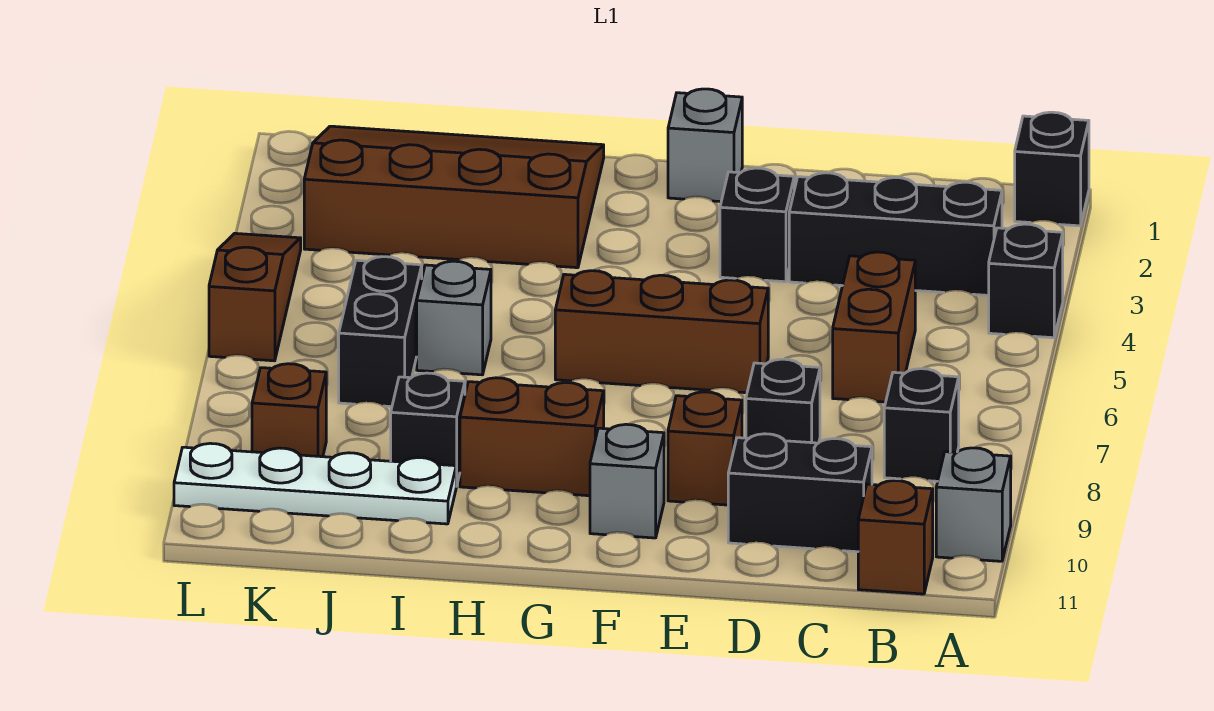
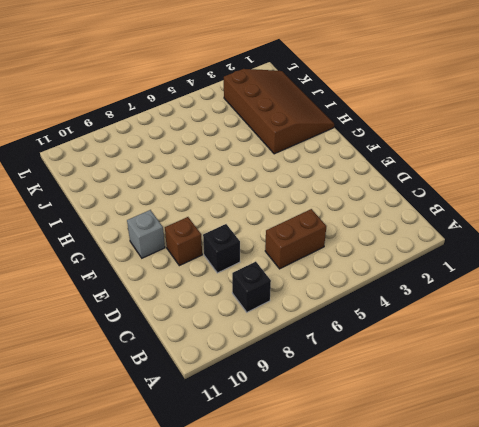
none -> black 1x1 brick [1015,112,1089,226]
none -> black 1x1 brick [989,224,1063,338]
none -> grey 1x1 brick [936,448,1011,561]

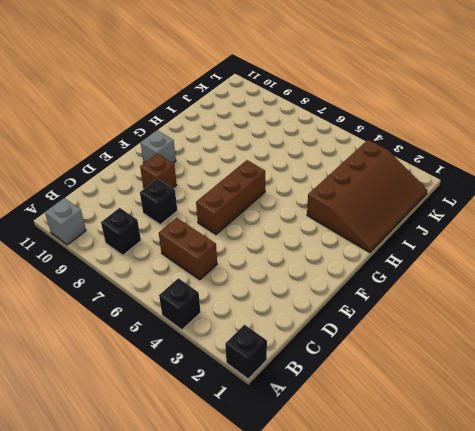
none -> black 1x3 brick [789,173,1002,295]
none -> brown 1x1 brick [858,480,933,594]
none -> black 1x2 brick [728,434,872,552]

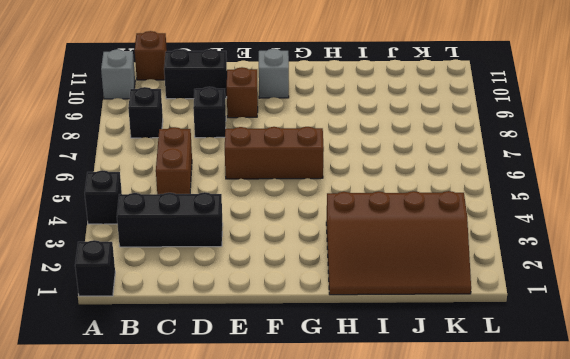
none -> black 1x1 brick [720,168,794,282]
none -> grey 1x1 brick [668,89,742,202]
none -> brown 1x2 brick [460,378,604,496]

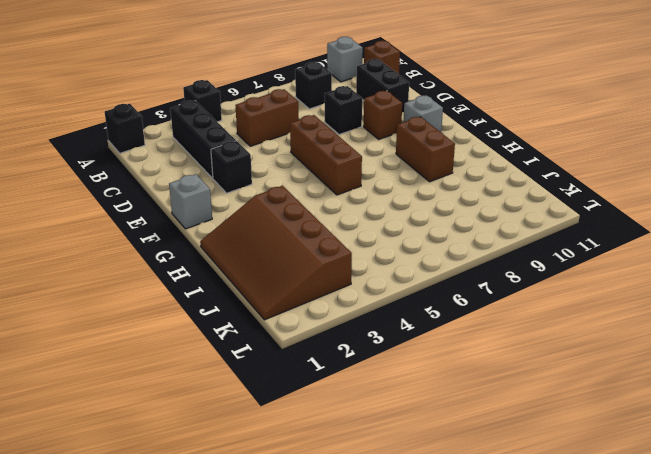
none -> grey 1x1 brick [417,261,491,375]
none -> black 1x1 brick [391,373,465,486]
none -> white 1x4 plate [174,443,456,524]

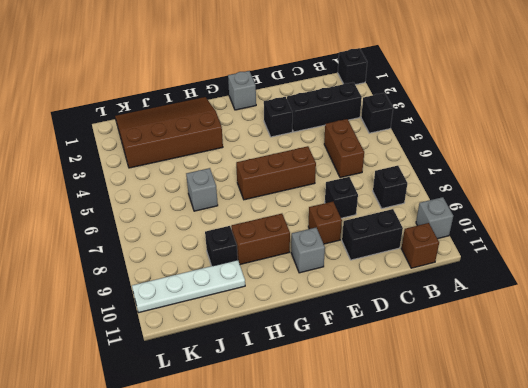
none -> black 1x2 brick [339,257,422,407]
none -> brown 1x1 brick [252,364,326,457]
none -> brown 1x3 slope [209,233,301,361]

